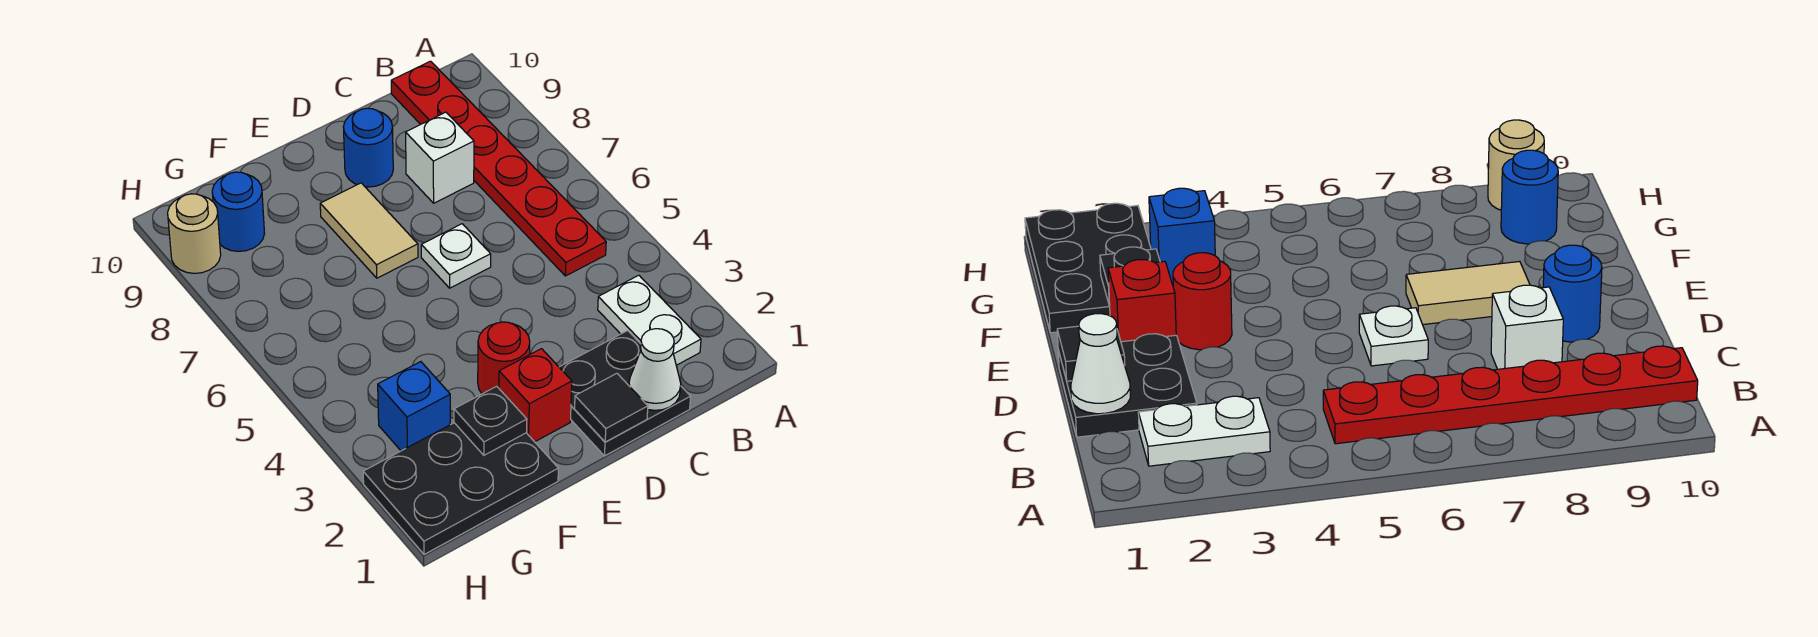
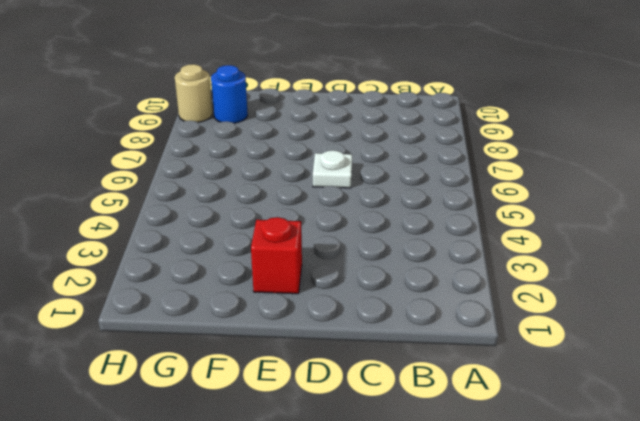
none -> white 1x2 plate [598,275,701,365]
none -> red 1x6 plate [391,61,606,276]
none -> black 2x2 plate [559,331,691,456]

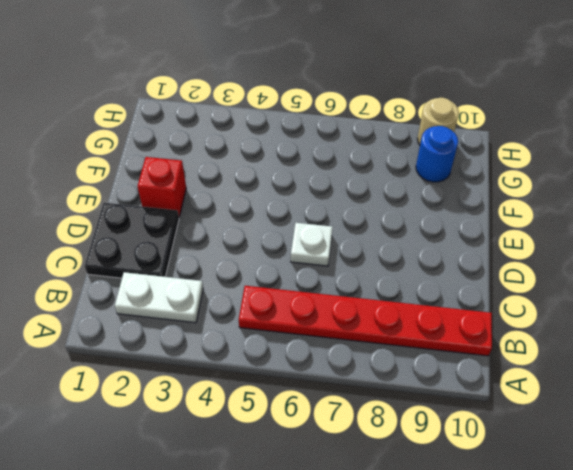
none -> white 1x1 brick [406,112,474,203]
none -> blue 1x1 round brick [343,108,393,187]
none -> red 1x1 round brick [478,322,530,394]

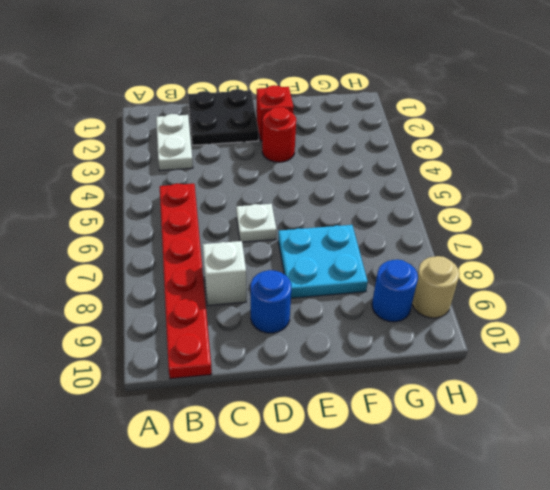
cyan 2x2 plate [278,225,368,298] -> tan 1x2 tile [320,183,418,278]
none -> black 2x3 plate [363,423,558,554]
none -> blue 1x1 brick [378,362,450,451]
none -> white 1x1 cone [629,329,681,410]

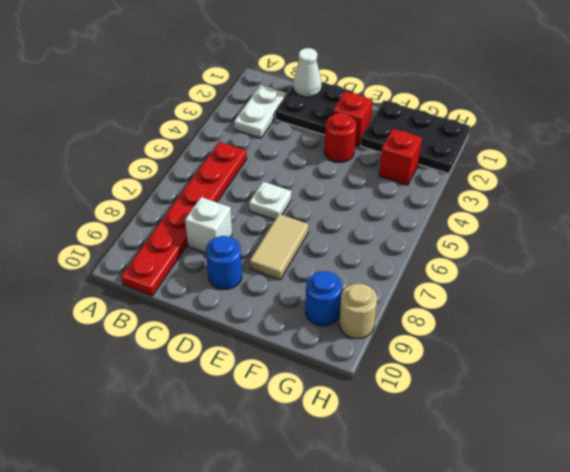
red 1x1 brick [379,129,422,185] -> blue 1x1 brick [378,362,450,451]
none -> black 1x1 tile [575,373,648,442]
none -> black 1x1 plate [454,386,527,455]

